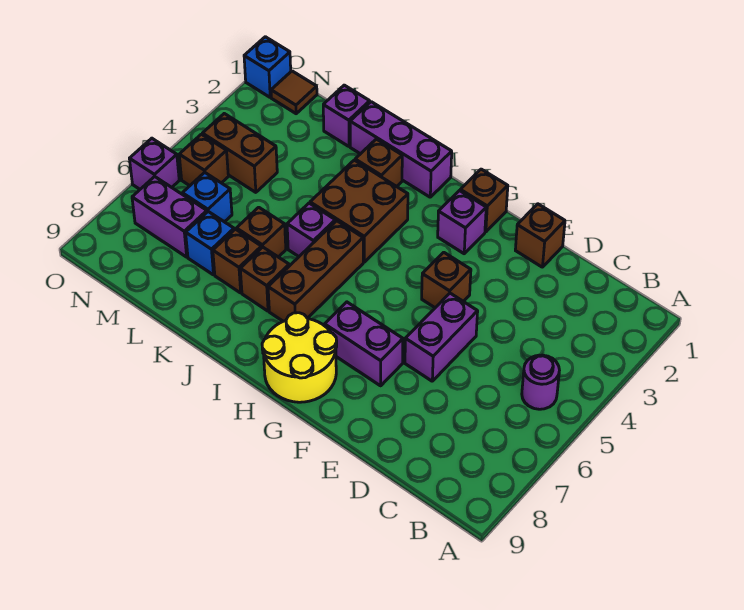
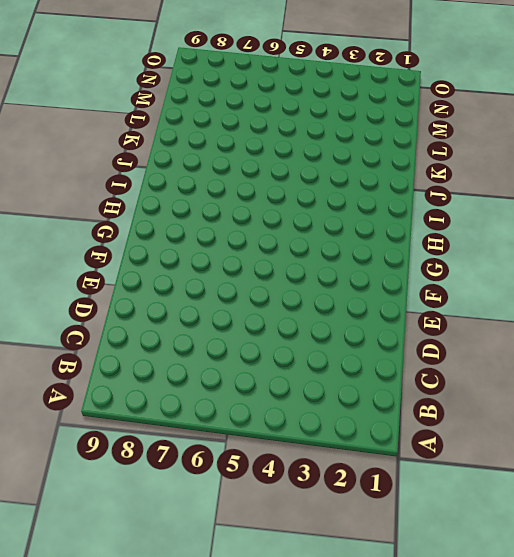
none -> purple 1x1 round brick [522,355,559,409]
none -> brown 1x1 brick [515,204,565,267]
none -> purple 1x2 brick [405,293,478,381]

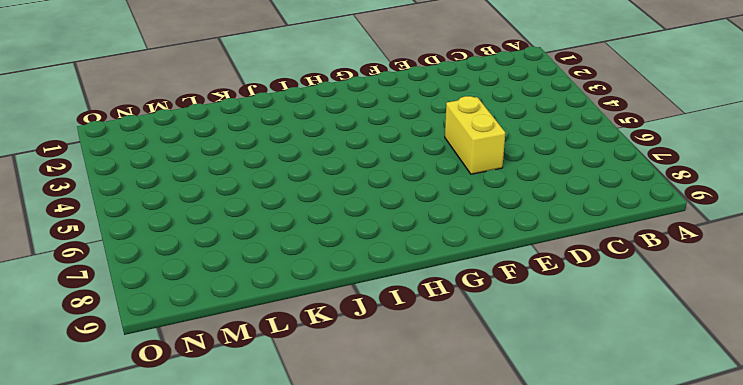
yellow 1x2 brick [445,96,505,174] -> purple 1x2 brick [405,293,478,381]
none -> purple 1x1 round brick [522,355,559,409]
none -> brown 1x1 brick [515,204,565,267]
none -> brown 1x1 brick [422,252,471,308]

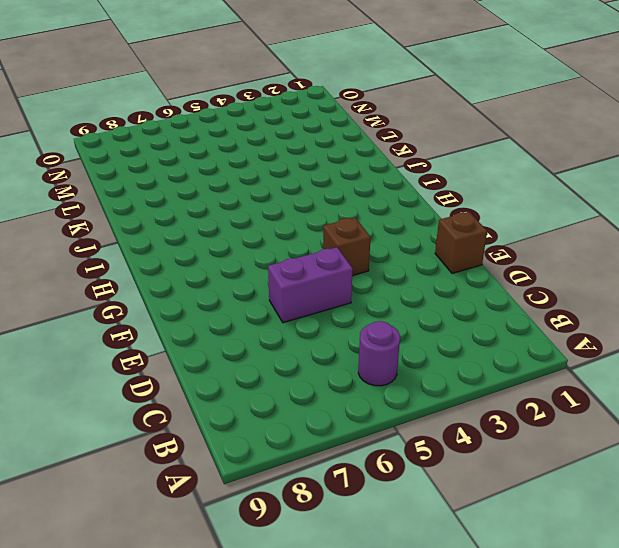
none -> purple 1x2 brick [325,302,403,386]
none -> brown 1x1 brick [460,169,508,232]
none -> purple 1x1 brick [438,191,486,254]

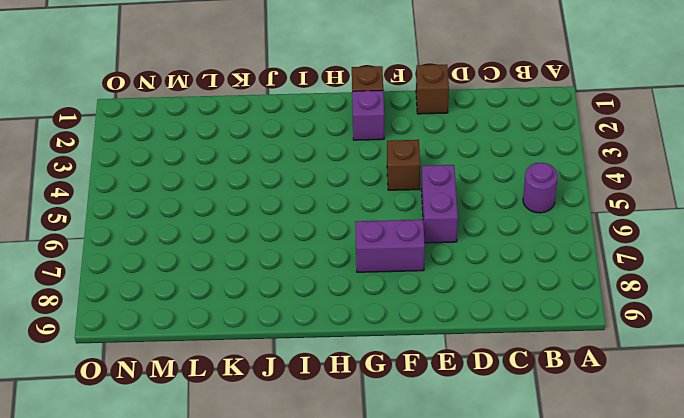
none -> yellow 2x2 round brick [262,313,337,402]
none -> purple 1x3 brick [350,102,452,197]
none -> brown 2x2 brick [310,160,408,262]

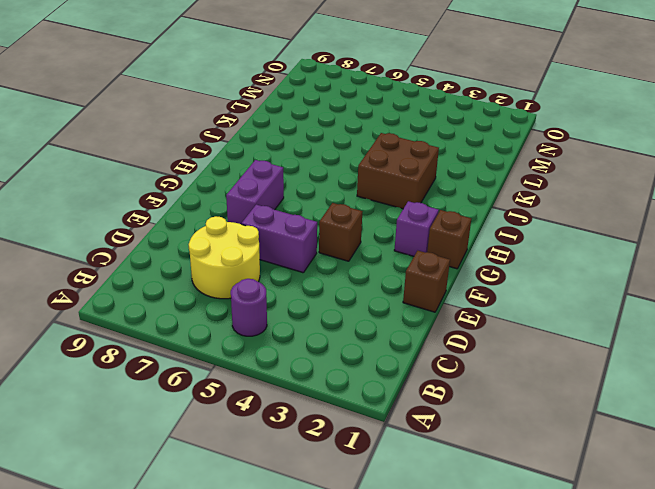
yellow 2x2 round brick [189,216,260,299] -> yellow 2x2 round brick moved to [262,313,337,402]
none -> purple 1x3 brick [350,102,452,197]
none -> brown 1x3 brick [268,221,363,321]
none -> brown 1x1 brick [355,139,402,187]

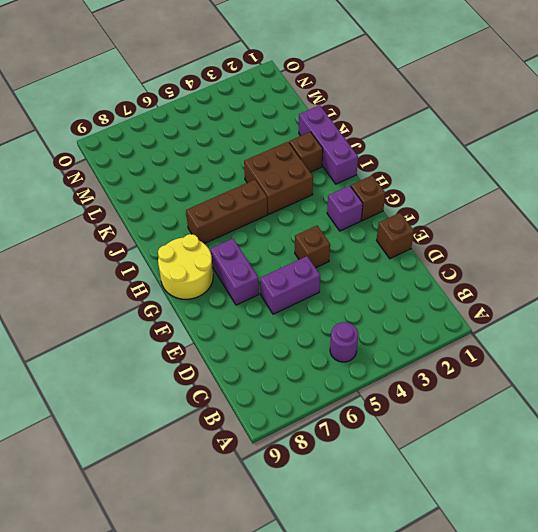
none -> purple 1x1 brick [287,203,335,256]
none -> brown 1x1 brick [240,247,289,311]
none -> brown 1x1 brick [236,207,286,257]

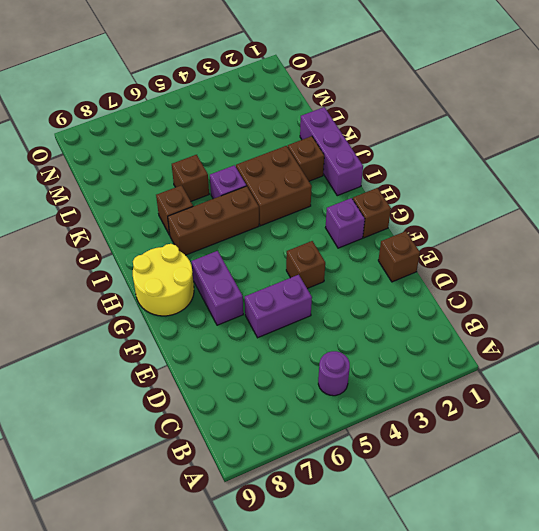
none -> brown 1x1 brick [213,229,261,293]
none -> purple 1x1 brick [323,85,370,147]
none -> blue 1x1 brick [186,212,234,275]

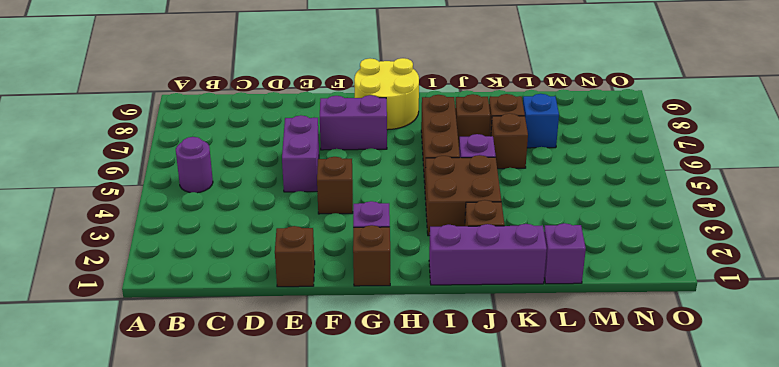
none -> brown 1x2 brick [202,114,277,192]
none -> blue 1x1 brick [182,172,232,222]
none -> purple 1x2 brick [132,177,207,257]

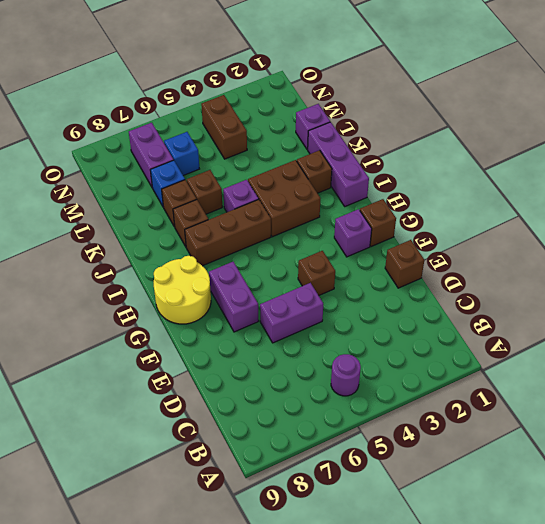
none -> brown 1x1 tile [271,71,317,114]
none -> brown 1x1 brick [179,134,228,186]
none -> blue 1x1 brick [244,37,291,97]

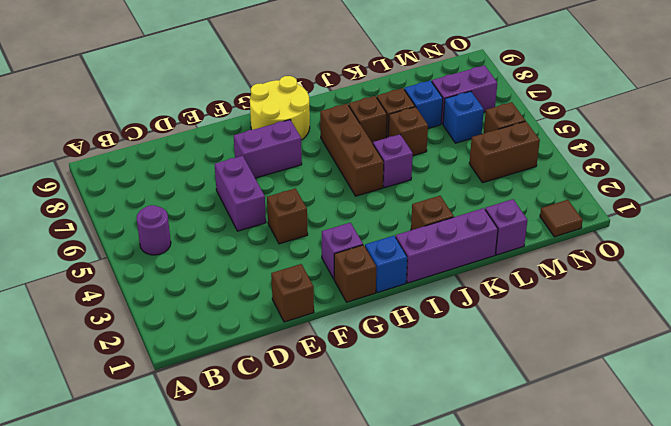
blue 1x1 brick [365,236,407,293] -> blue 1x1 brick moved to [244,37,291,97]
none -> brown 2x2 brick [310,160,408,262]
none -> purple 1x1 brick [129,138,179,189]

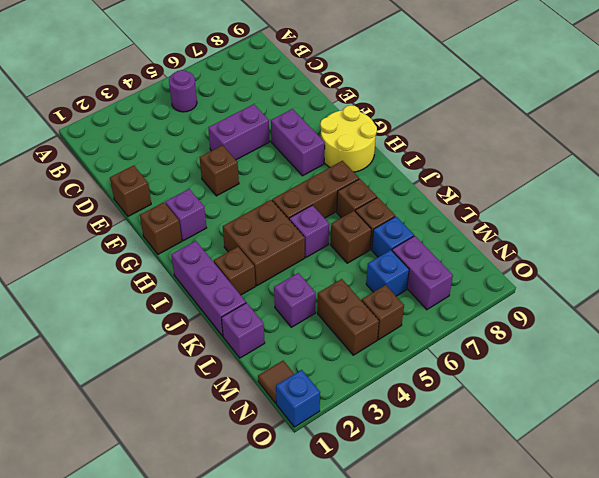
purple 1x1 brick [274,273,316,327] -> purple 1x1 brick moved to [129,138,179,189]

